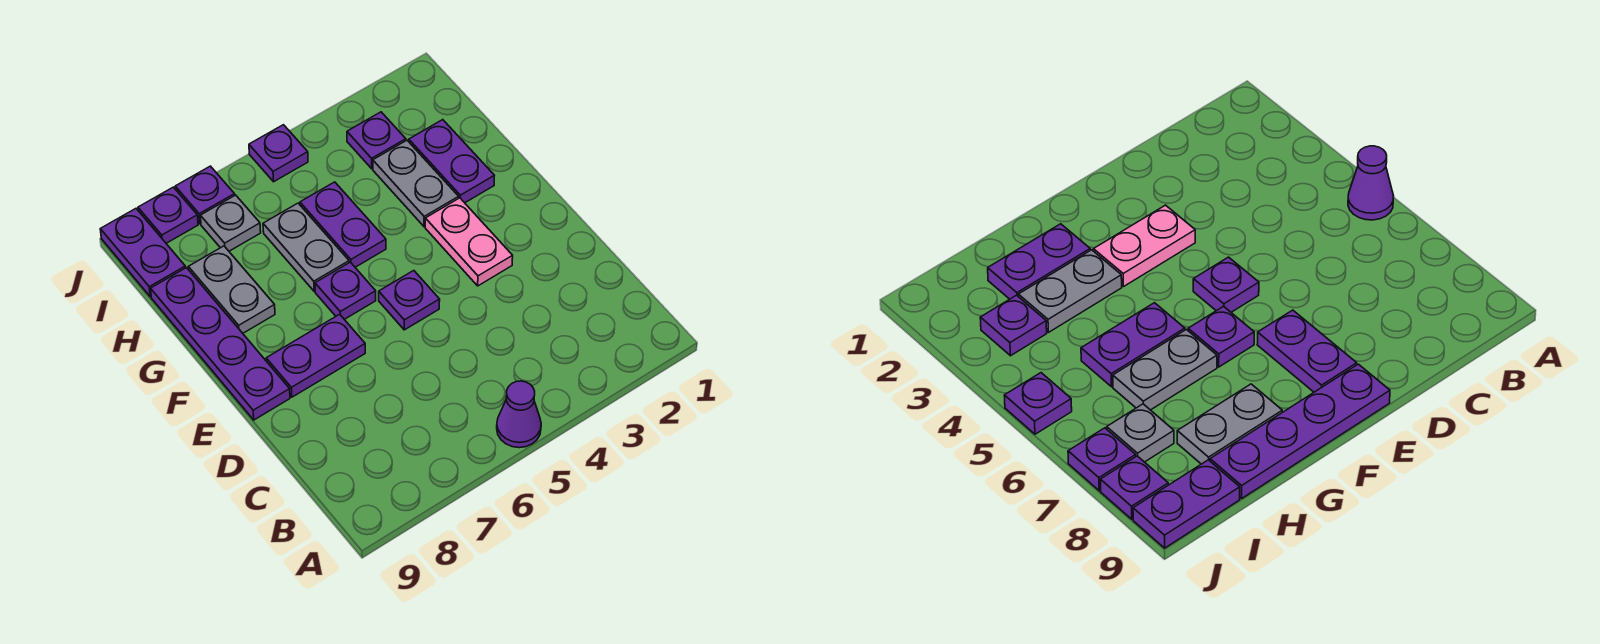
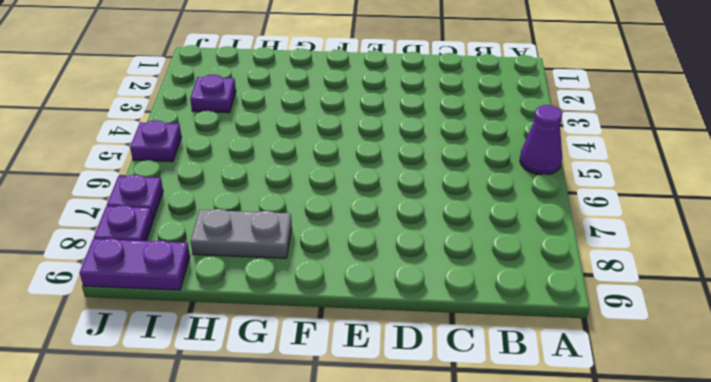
none -> pink 1x2 plate [425,198,513,286]
none -> purple 1x1 plate [379,271,440,330]
none -> purple 1x2 plate [266,314,365,397]

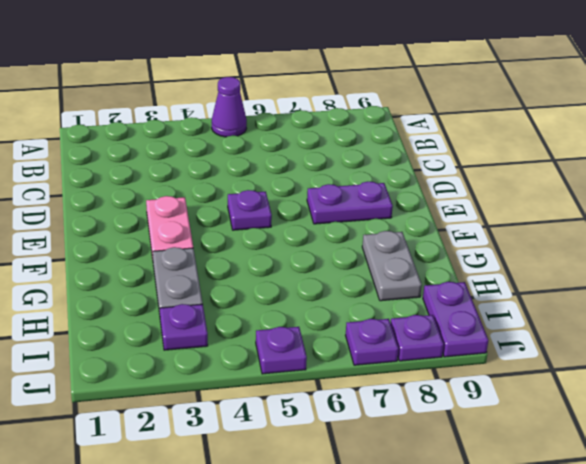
none -> purple 1x4 plate [151,268,290,420]
none -> purple 1x1 plate [315,262,376,319]
none -> purple 1x2 plate [409,120,495,203]

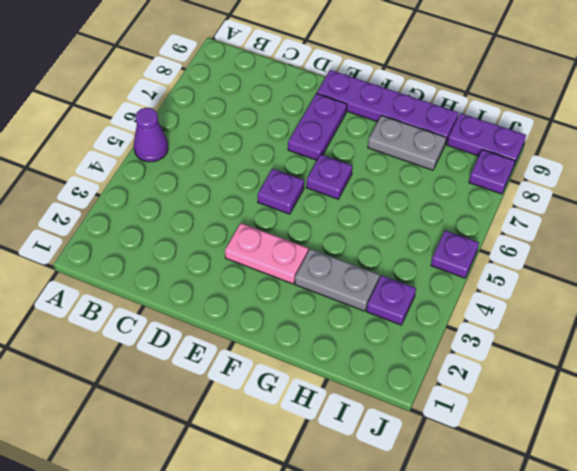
none -> purple 1x2 plate [409,120,495,203]
none -> purple 1x2 plate [300,182,386,267]
none -> grey 1x2 plate [263,203,349,291]

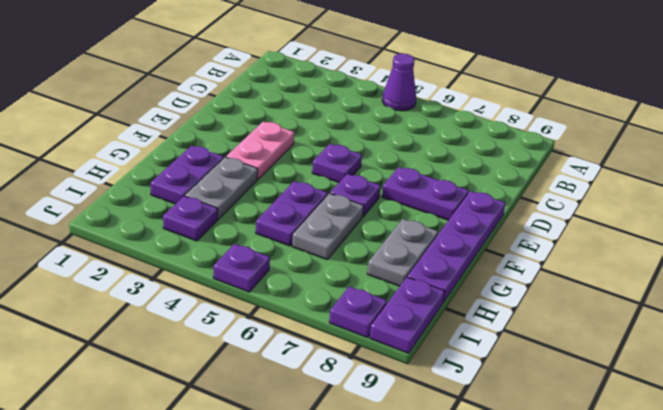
none -> grey 1x1 plate [200,195,261,251]
none -> purple 1x1 plate [175,166,235,224]

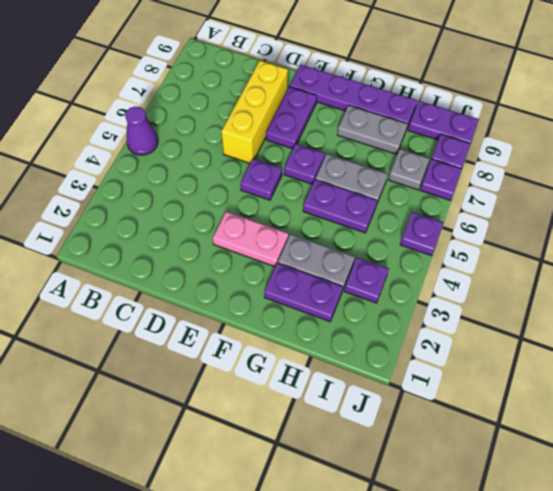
yellow 1x3 brick [221,61,288,163] -> none

